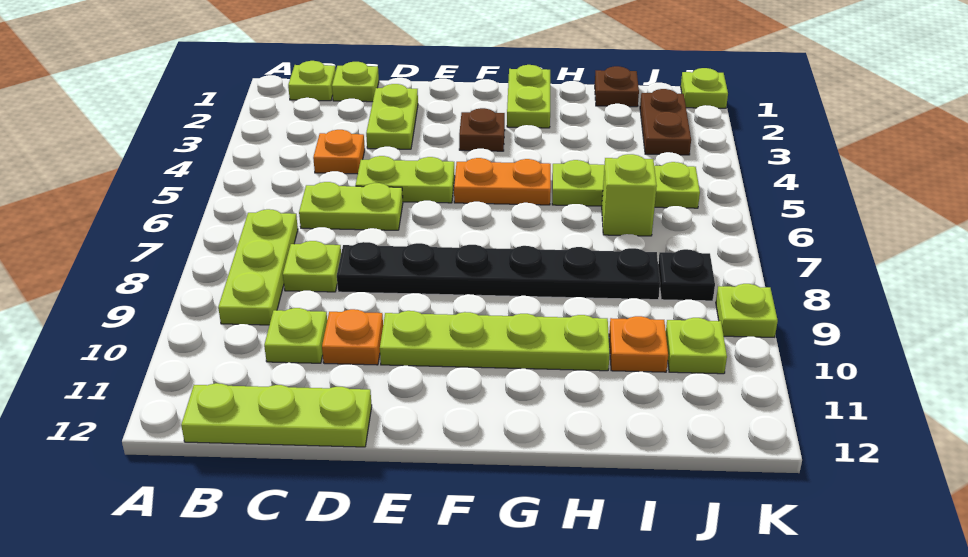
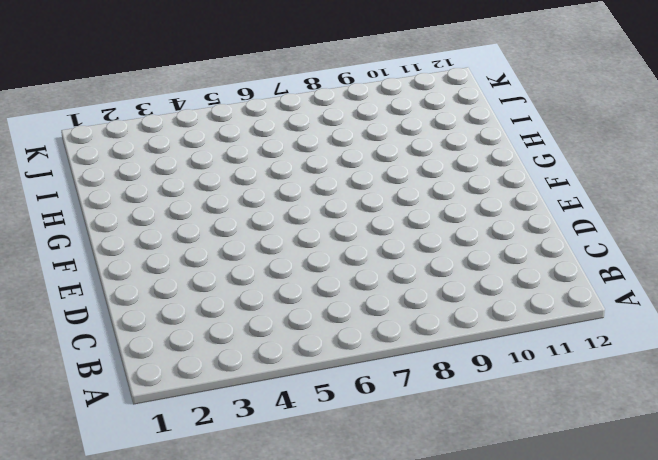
none -> lime 1x1 plate [288,61,336,101]
none -> lime 1x3 plate [218,209,298,325]
none -> lime 1x3 plate [181,383,372,447]

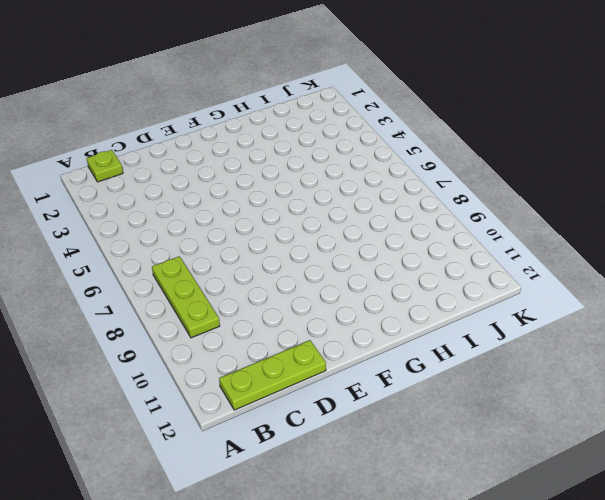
none -> lime 1x1 plate [332,62,379,102]
none -> orange 1x1 plate [313,130,365,174]
none -> lime 1x2 plate [299,182,403,230]

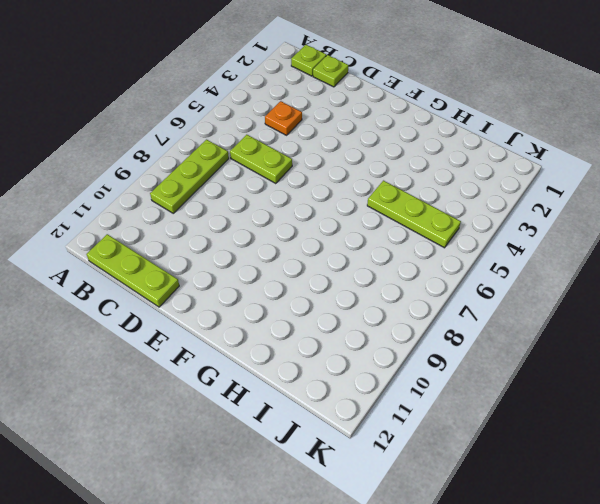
none -> lime 1x1 plate [283,241,341,292]
none -> lime 1x1 plate [264,308,327,363]
none -> lime 1x2 plate [366,84,418,149]

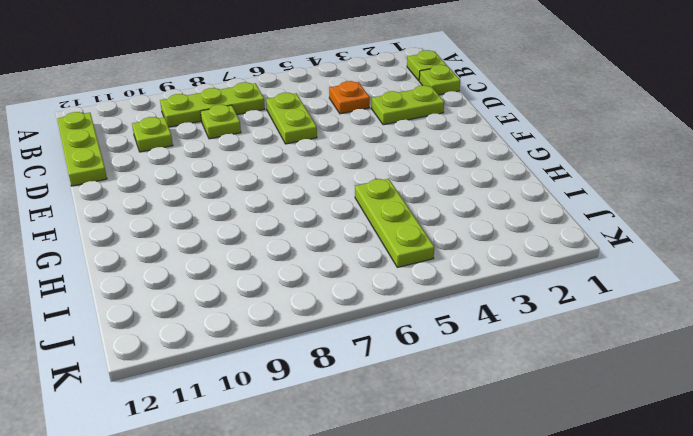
none -> lime 1x2 plate [355,156,455,203]
none -> black 1x6 plate [337,242,660,300]
none -> orange 1x1 plate [322,309,383,365]

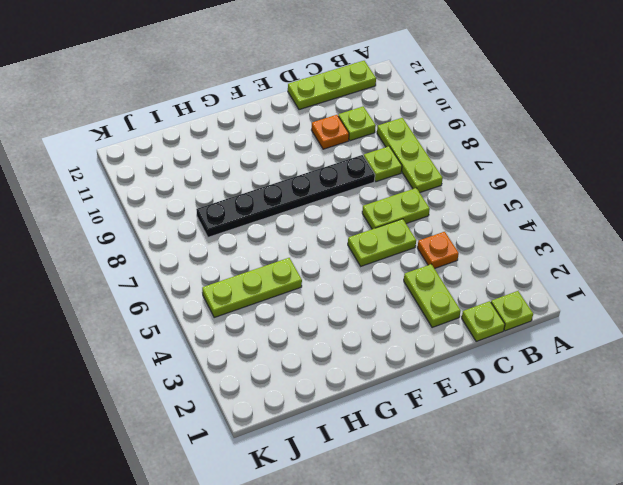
none -> lime 1x4 plate [380,311,610,371]
none -> brown 1x1 plate [459,108,505,151]
none -> orange 1x2 plate [454,158,551,205]

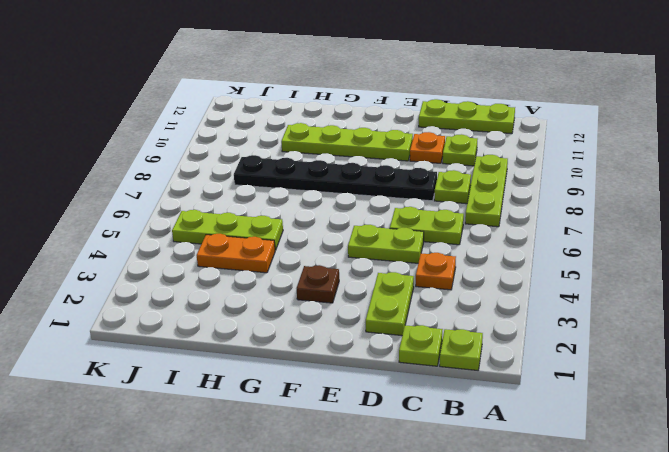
orange 1x2 plate [197,234,275,273] -> orange 1x2 plate moved to [454,158,551,205]
none -> lime 1x2 plate [507,65,550,128]
none -> brown 1x1 plate [595,66,639,107]
none -> lime 1x1 brick [602,154,657,236]

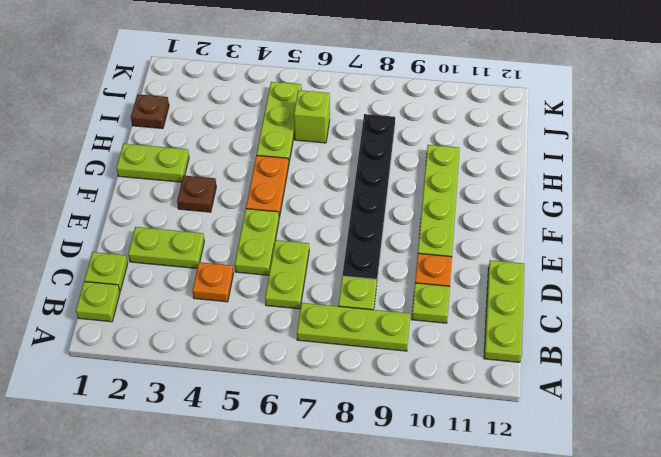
none -> orange 1x1 plate [609,316,668,372]
none -> brown 1x2 plate [640,89,691,155]
none -> black 1x1 plate [658,249,715,301]

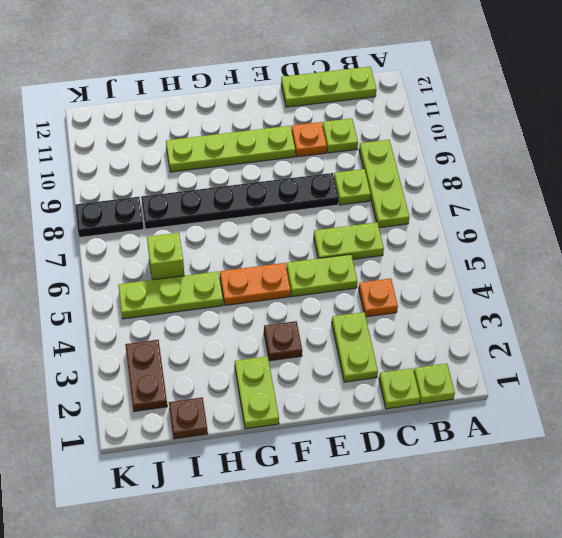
black 1x2 plate [75,197,144,237] -> black 1x1 plate [658,249,715,301]
none -> orange 1x1 plate [609,316,668,372]
none -> lime 1x1 plate [666,318,727,374]
none -> lime 1x1 plate [681,68,728,108]

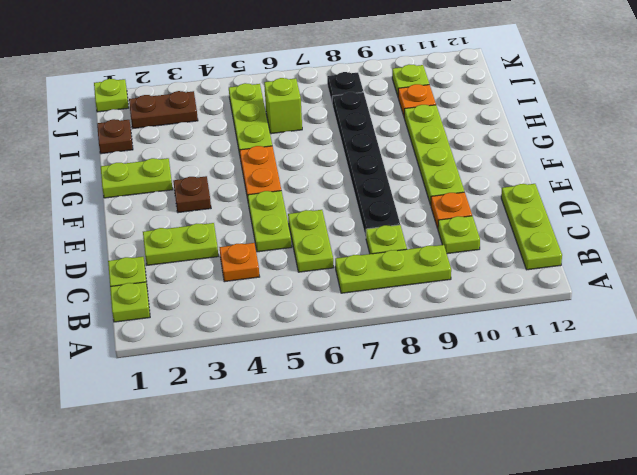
none -> lime 1x1 plate [716,284,778,337]

